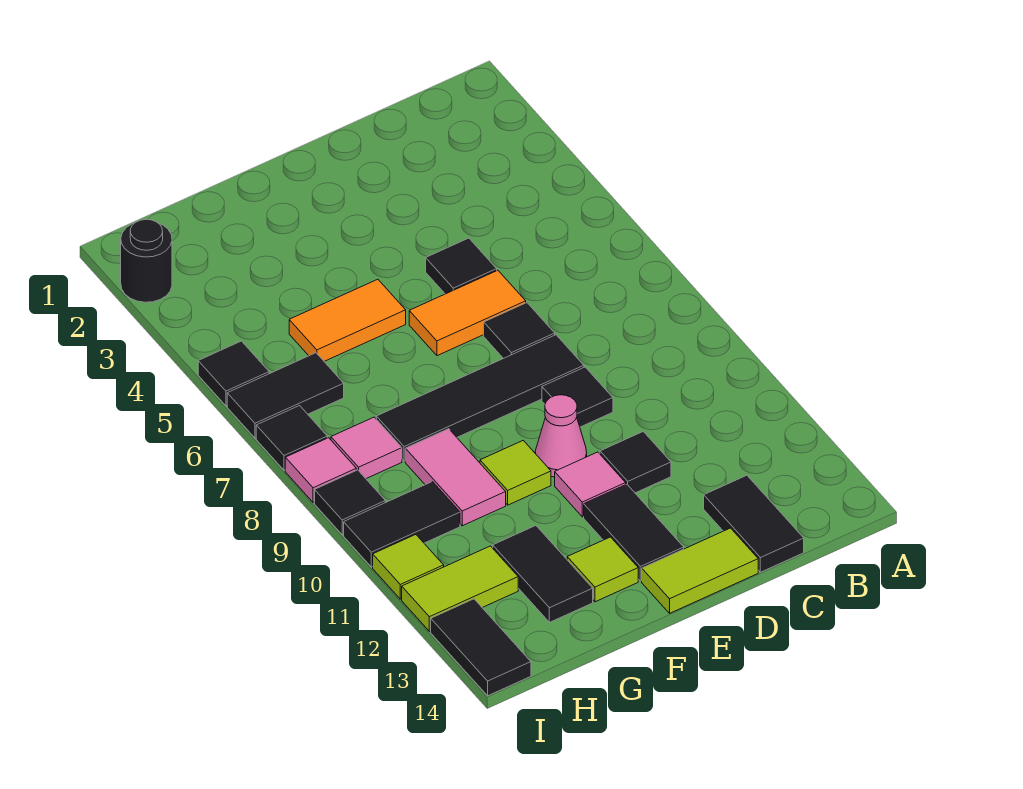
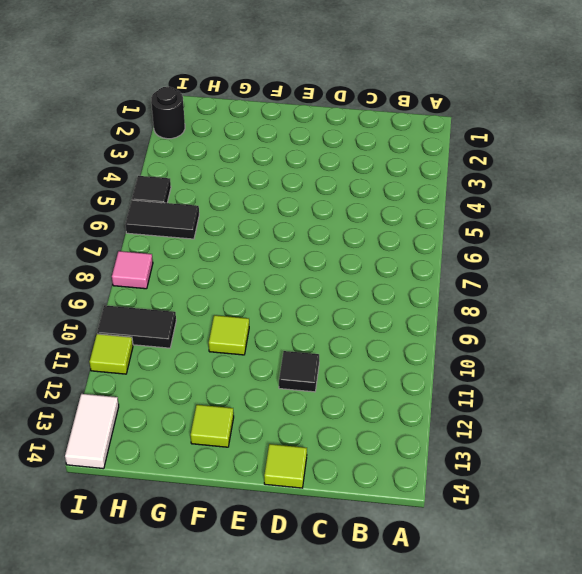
lime 1x1 tile [264,444,307,488] -> lime 1x2 tile [642,528,758,613]
white 1x2 tile [65,394,119,469] -> black 1x2 tile [431,599,531,696]
none -> black 1x2 tile [704,475,804,572]
none -> black 1x1 tile [426,238,497,294]
none -> orange 1x2 tile [409,270,526,356]

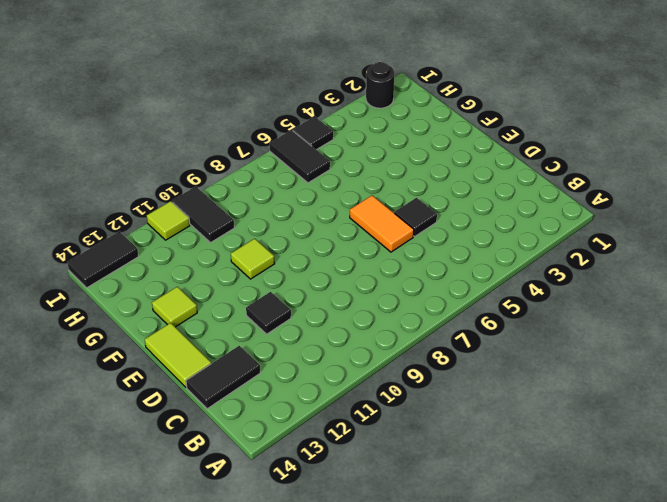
none -> black 1x1 tile [484,303,555,359]
none -> black 1x4 tile [376,335,584,461]
none -> black 1x1 tile [542,367,613,427]

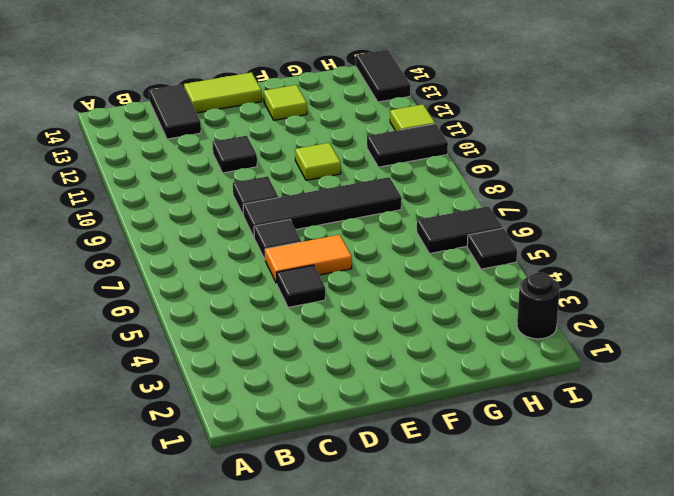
none -> pink 1x1 cone [535,395,587,477]
none -> pink 1x1 tile [555,452,626,517]
none -> black 1x2 tile [584,484,684,581]

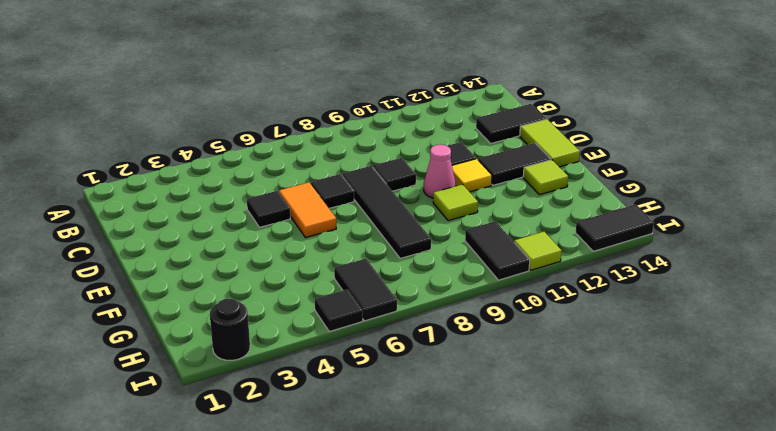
yellow 1x1 tile [452,159,492,192] -> pink 1x1 tile [555,452,626,517]
none -> orange 1x2 tile [289,279,406,361]
none -> pink 1x2 tile [405,429,506,526]
none -> black 1x2 tile [493,526,593,622]

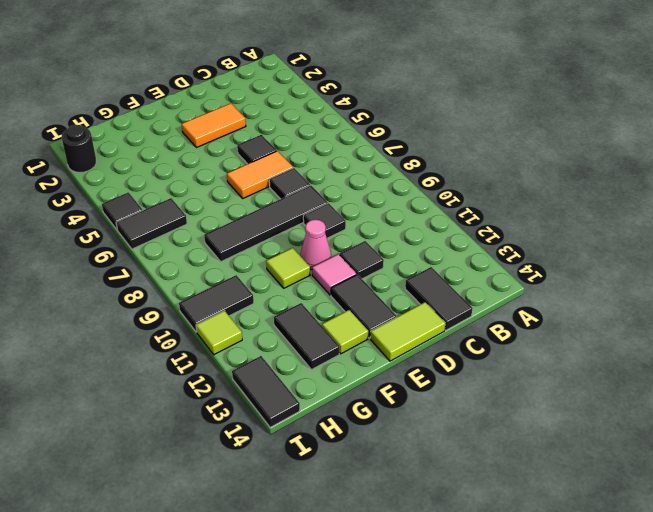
orange 1x2 tile [182,103,246,148] -> orange 1x2 tile moved to [289,279,406,361]
none -> pink 1x2 tile [405,429,506,526]
none -> pink 1x1 tile [331,417,402,479]
none -> lime 1x2 tile [402,546,518,631]

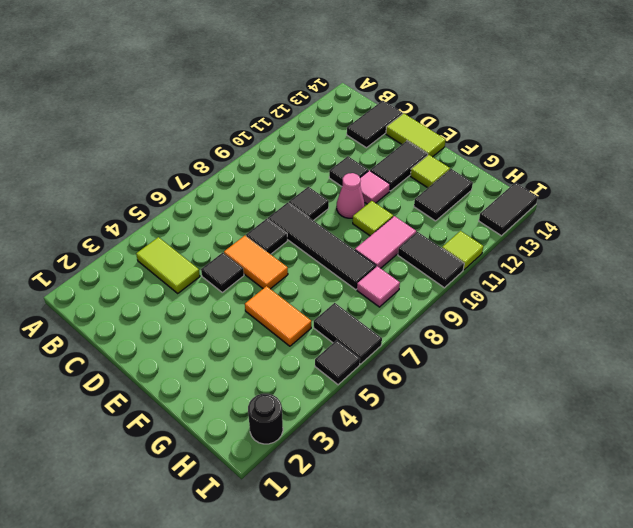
lime 1x2 tile [136,237,200,293] -> lime 1x2 tile moved to [402,546,518,631]
none -> black 1x1 tile [256,406,327,470]
none -> pink 1x1 tile [285,438,356,503]
none -> black 1x1 tile [315,470,385,535]

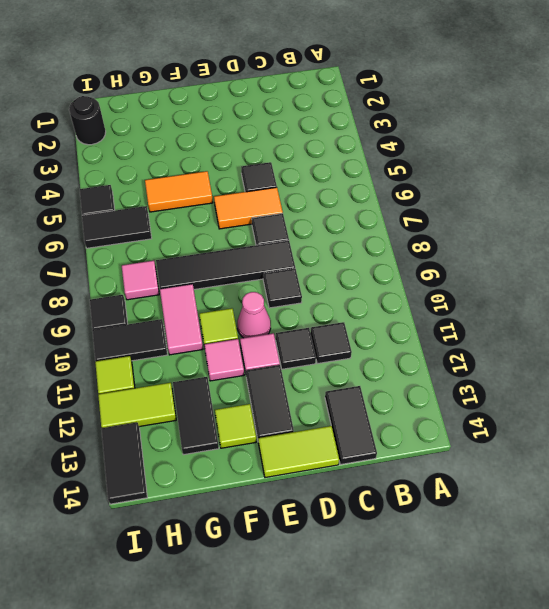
black 1x1 tile [310,322,352,364] -> black 1x1 tile moved to [256,406,327,470]
pink 1x1 tile [204,339,244,381] -> pink 1x1 tile moved to [285,438,356,503]

